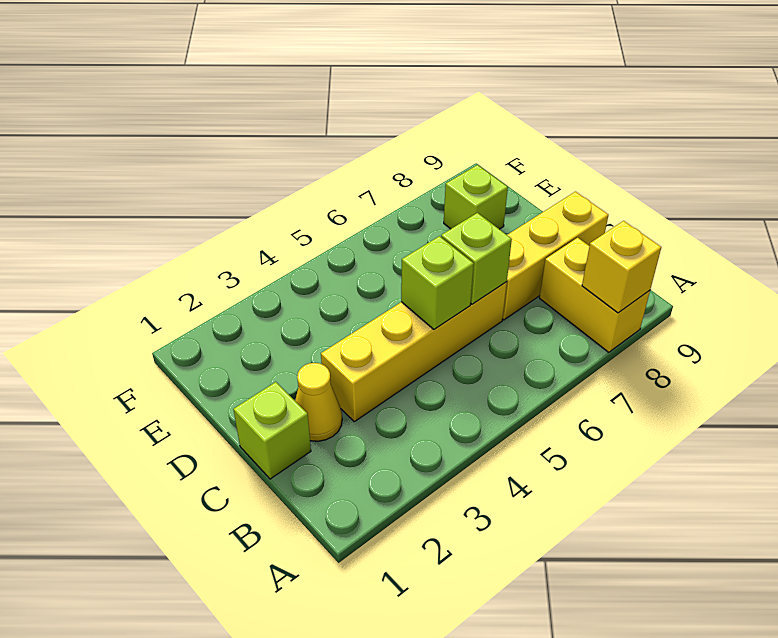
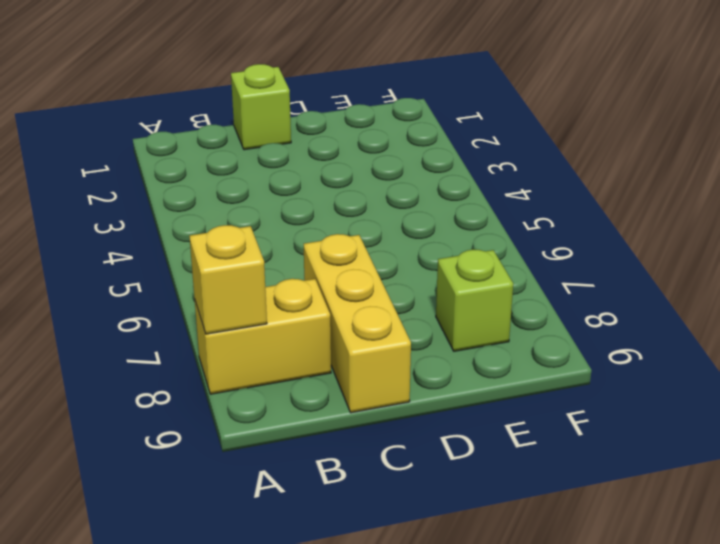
none -> yellow 1x1 cone [295,363,342,441]
none -> yellow 1x4 brick [321,282,507,422]

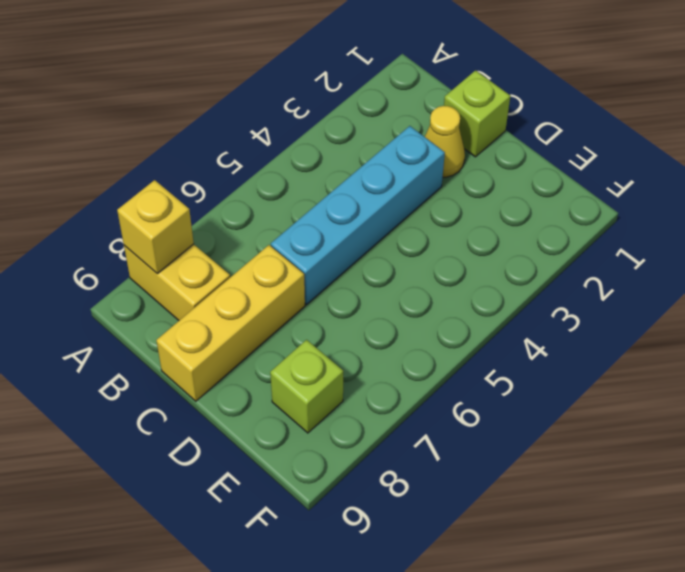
cyan 1x4 brick [271,126,445,304] -> yellow 1x4 brick [321,282,507,422]
none -> lime 1x1 brick [401,236,474,329]
none -> lime 1x1 brick [441,213,512,304]

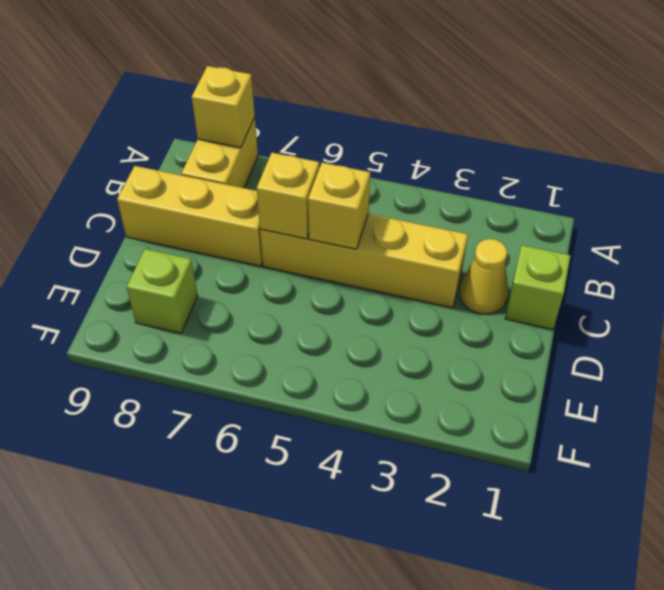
yellow 1x1 brick [308,163,370,249] -> lime 1x1 brick [401,236,474,329]
yellow 1x1 brick [257,153,319,239] -> lime 1x1 brick [441,213,512,304]

